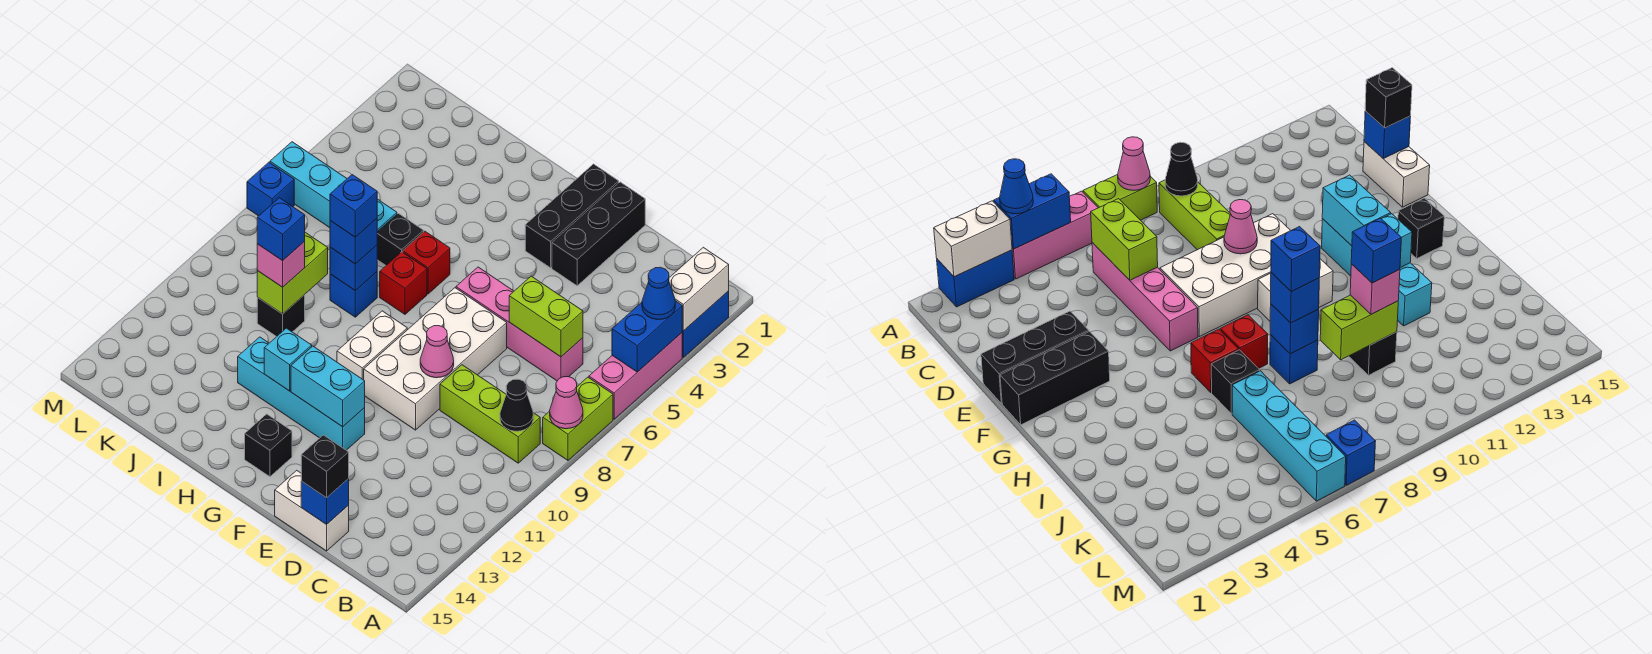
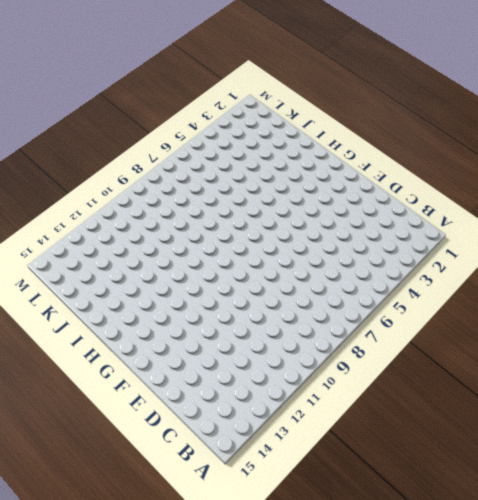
none -> blue 1x2 brick [682,291,729,357]
none -> pink 1x3 brick [589,333,682,419]
none -> lime 1x2 brick [543,377,613,460]
none -> lime 1x3 brick [440,365,540,463]

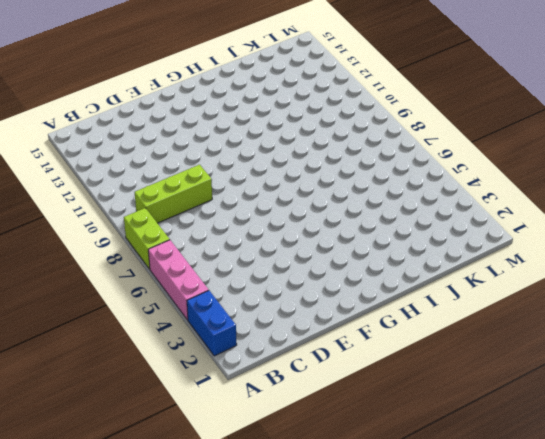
none -> pink 1x4 brick [456,267,583,381]
none -> white 1x2 brick [275,470,349,551]
none -> black 1x3 brick [552,182,645,286]
none -> white 2x4 brick [364,288,507,430]

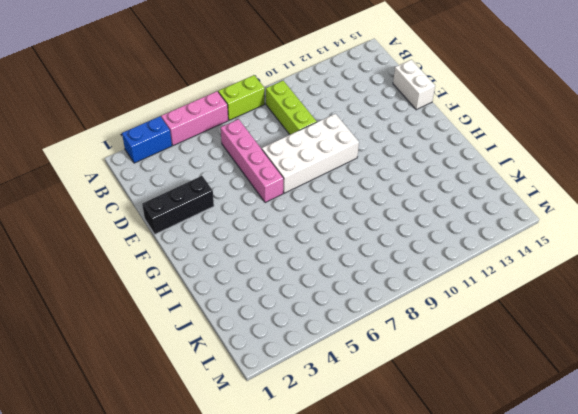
none -> black 1x3 brick [525,164,619,268]
none -> cyan 1x4 brick [238,337,365,450]
none -> white 1x2 brick [337,311,407,380]
none -> black 1x1 brick [245,414,292,477]

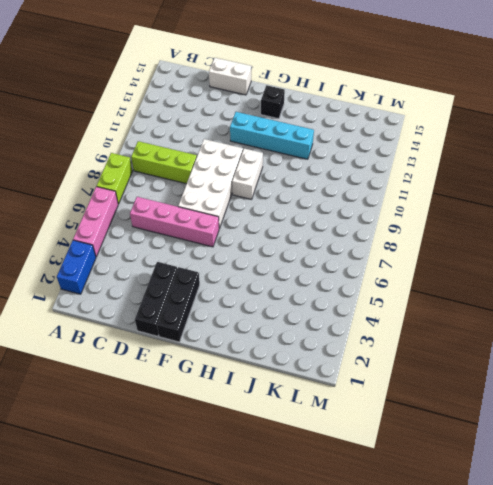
none -> red 1x1 brick [403,231,450,294]
none -> red 1x1 brick [380,252,427,314]
none -> black 1x1 brick [377,213,424,265]
none -> blue 1x1 brick [330,272,377,317]

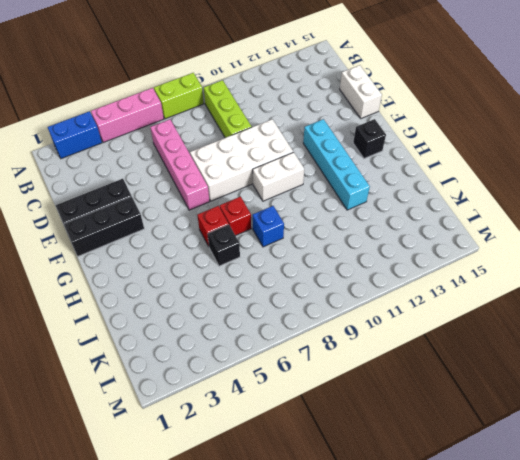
none -> cyan 1x4 brick [270,142,397,232]
none -> black 1x1 brick [257,295,305,337]
none -> blue 1x1 brick [247,162,294,216]
none -> white 1x2 brick [669,247,729,331]

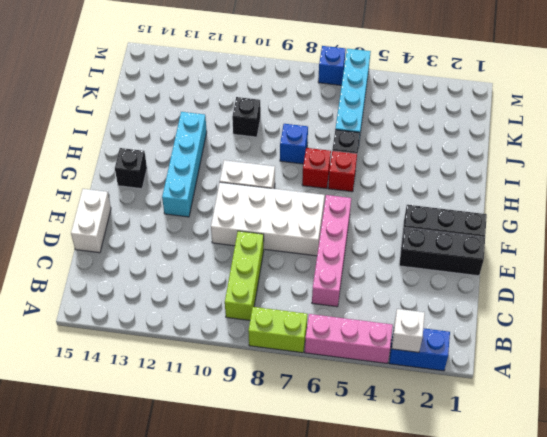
white 1x1 brick [392,309,425,352] -> white 1x2 brick [669,247,729,331]
none -> blue 1x2 brick [612,301,682,372]
none -> pink 1x1 cone [550,377,583,429]
none -> black 1x1 cone [500,379,533,431]
none -> lime 1x2 brick [509,276,583,357]

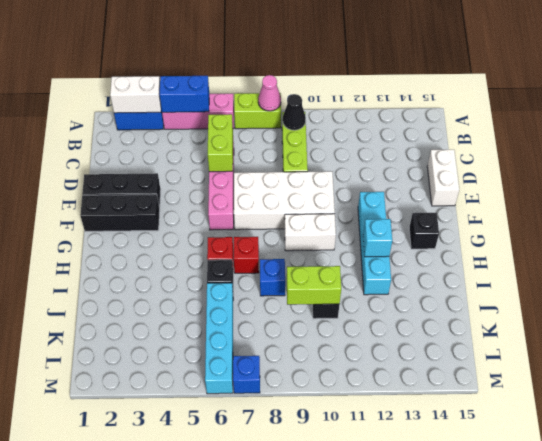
none -> blue 1x1 brick [301,479,349,524]
none -> pink 1x1 cone [420,326,454,378]
none -> cyan 1x2 brick [291,346,365,427]
none -> blue 1x1 brick [330,245,377,291]

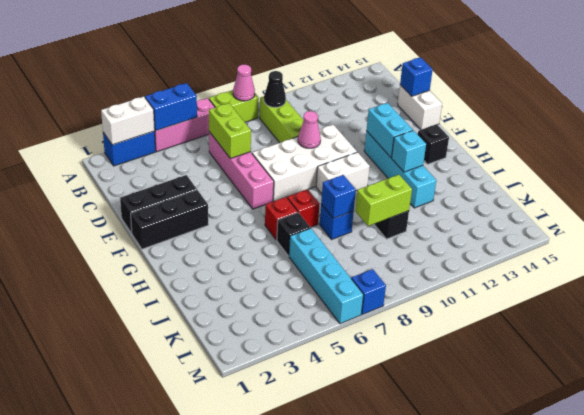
none -> blue 1x1 cone [642,267,675,320]
none -> black 1x1 brick [301,435,349,498]
none -> blue 1x1 brick [330,219,377,264]
none -> pink 1x1 brick [257,242,305,287]

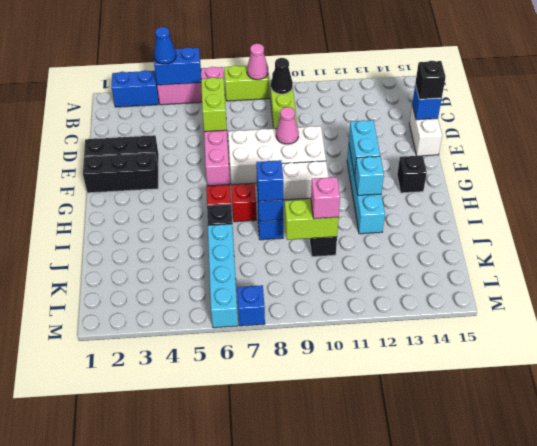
none -> white 1x2 brick [669,247,729,331]
none -> blue 1x1 brick [330,175,377,237]
none -> blue 1x1 brick [257,198,305,261]

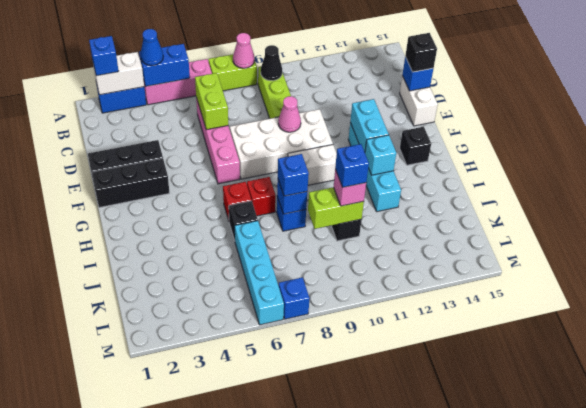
blue 1x1 brick [89,36,118,76] -> blue 1x1 brick moved to [330,175,377,237]

